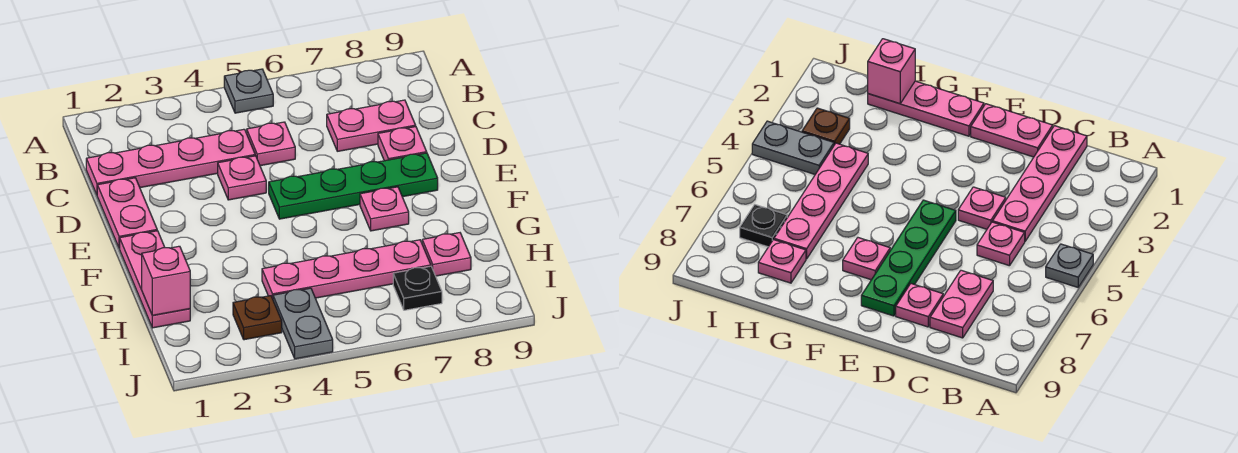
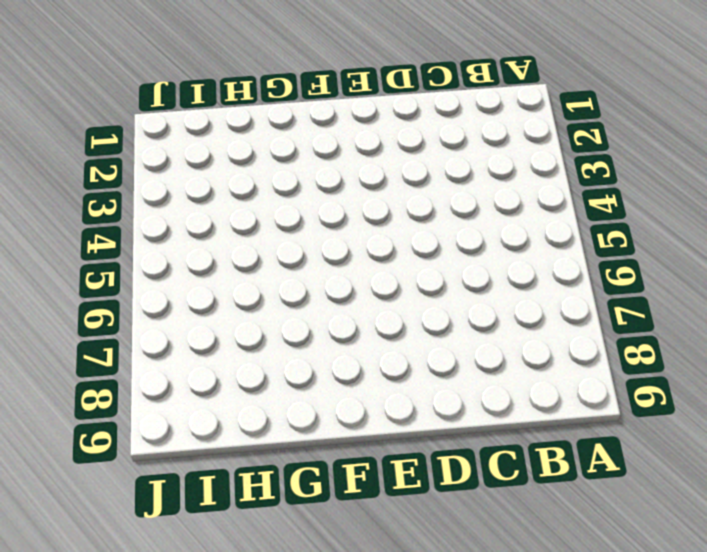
none -> grey 1x1 plate [224,69,273,113]
none -> pink 1x4 plate [86,129,255,195]
none -> pink 1x1 plate [247,122,295,166]

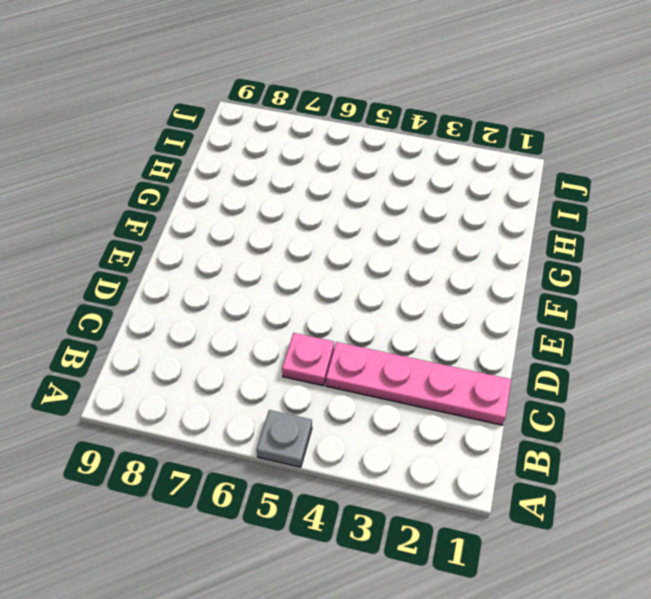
none -> pink 1x2 plate [327,100,416,151]
none -> pink 1x2 plate [97,178,157,248]
none -> pink 1x1 plate [218,156,266,200]

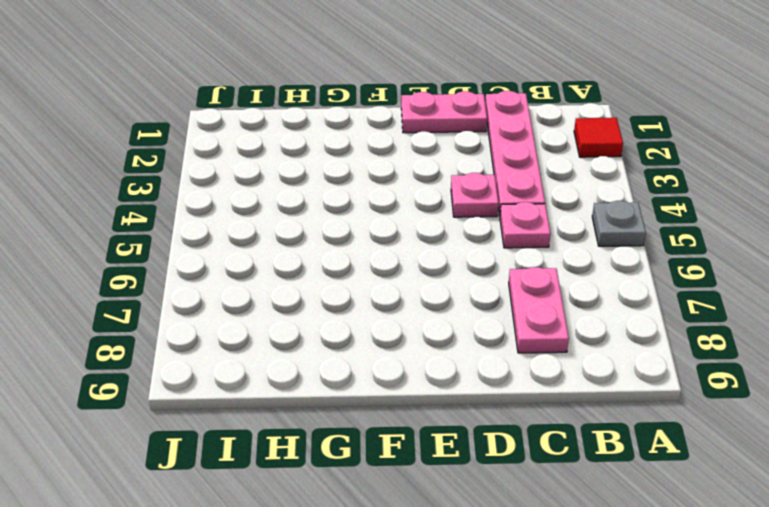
red 1x1 tile [574,118,623,157] -> none
none -> pink 1x1 plate [378,127,427,161]
none -> green 1x4 plate [269,153,438,219]
none -> pink 1x3 plate [120,231,190,328]

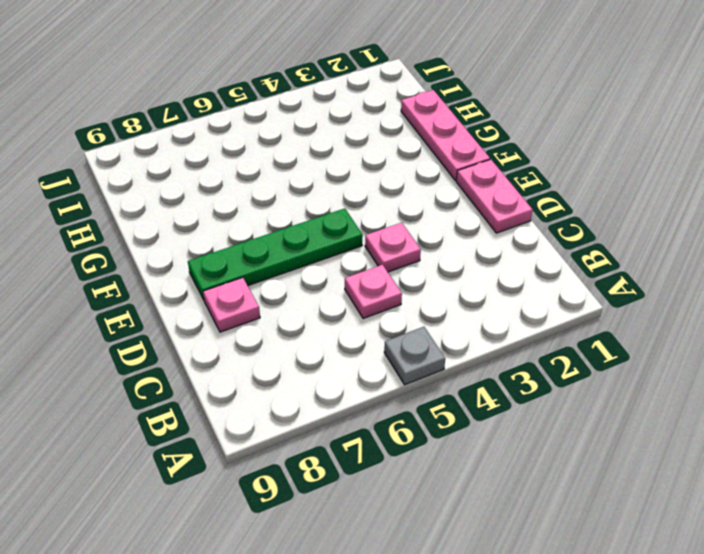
none -> pink 1x4 plate [86,129,255,195]
none -> pink 1x2 plate [327,100,416,151]
none -> pink 1x1 plate [360,187,409,231]

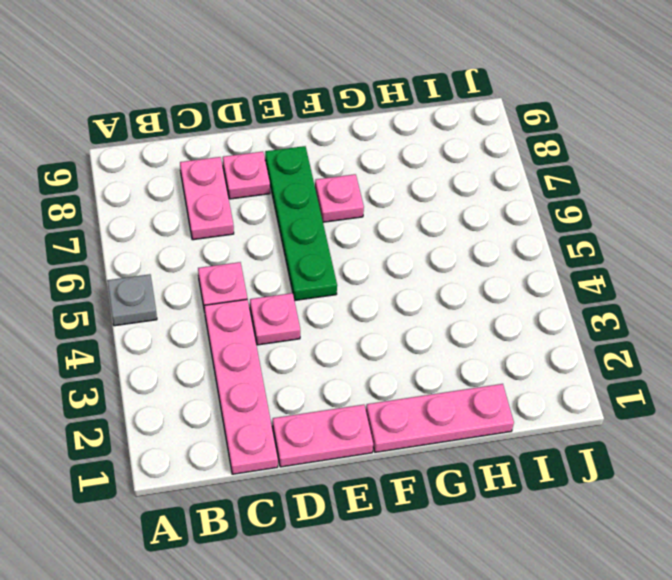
none -> pink 1x4 plate [262,240,431,299]
none -> pink 1x1 plate [422,233,471,276]
none -> brown 1x1 plate [233,296,282,340]

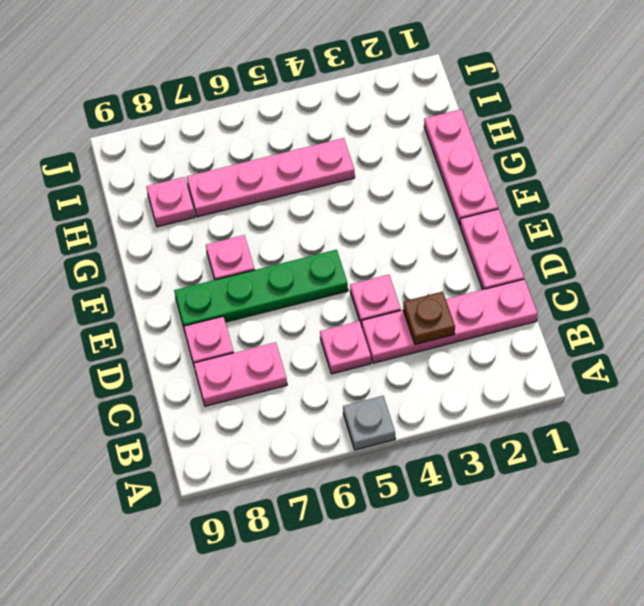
brown 1x1 plate [403,292,455,345] -> brown 1x1 plate moved to [233,296,282,340]
none -> grey 1x2 plate [273,288,333,359]
none -> black 1x1 plate [393,266,442,310]
none -> pink 1x1 brick [142,246,190,315]

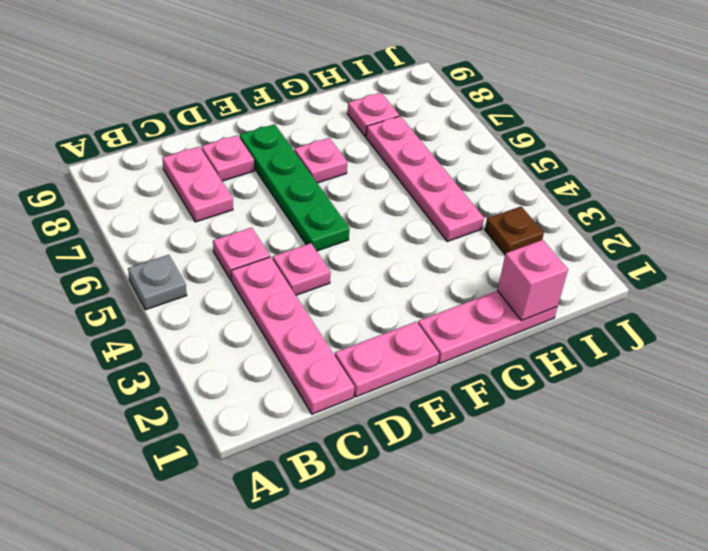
none -> grey 1x2 plate [273,288,333,359]
none -> black 1x1 plate [393,266,442,310]

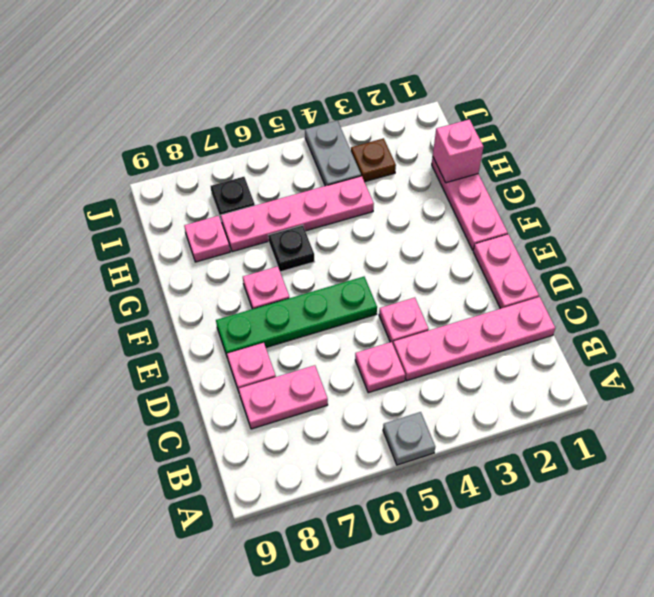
black 1x1 plate [268,225,314,272] -> none

